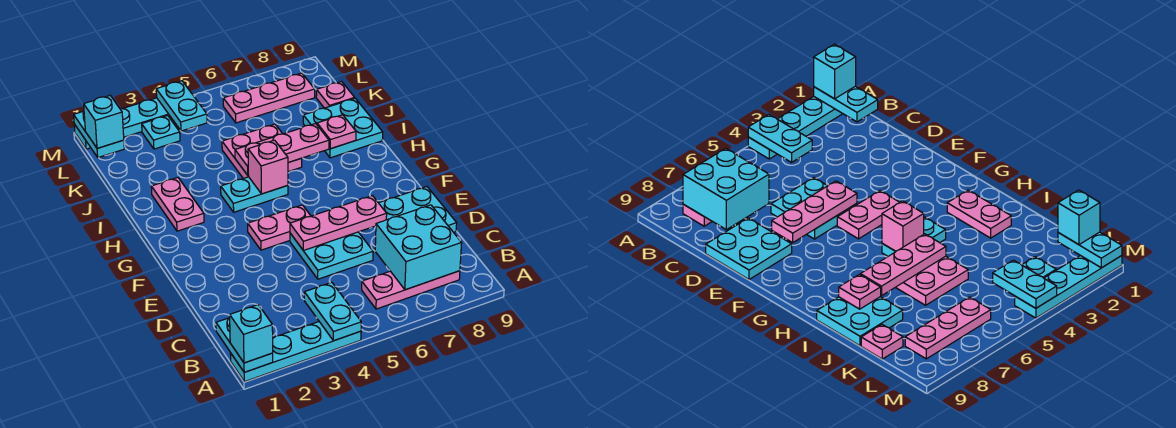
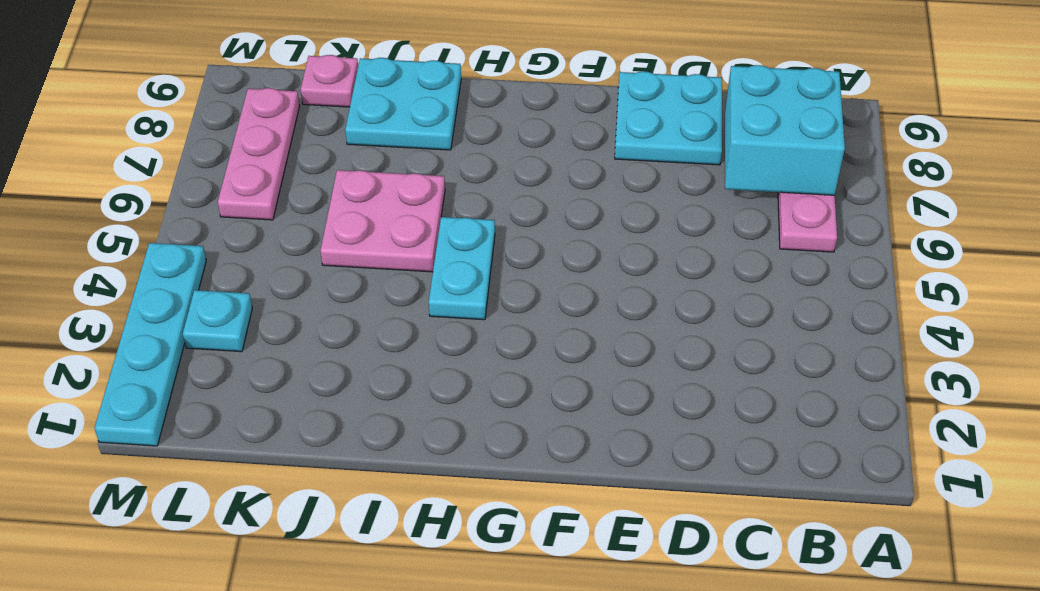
none -> cyan 1x4 plate [230,322,361,382]
none -> cyan 2x2 plate [290,232,373,279]
none -> pink 1x2 plate [248,205,311,250]

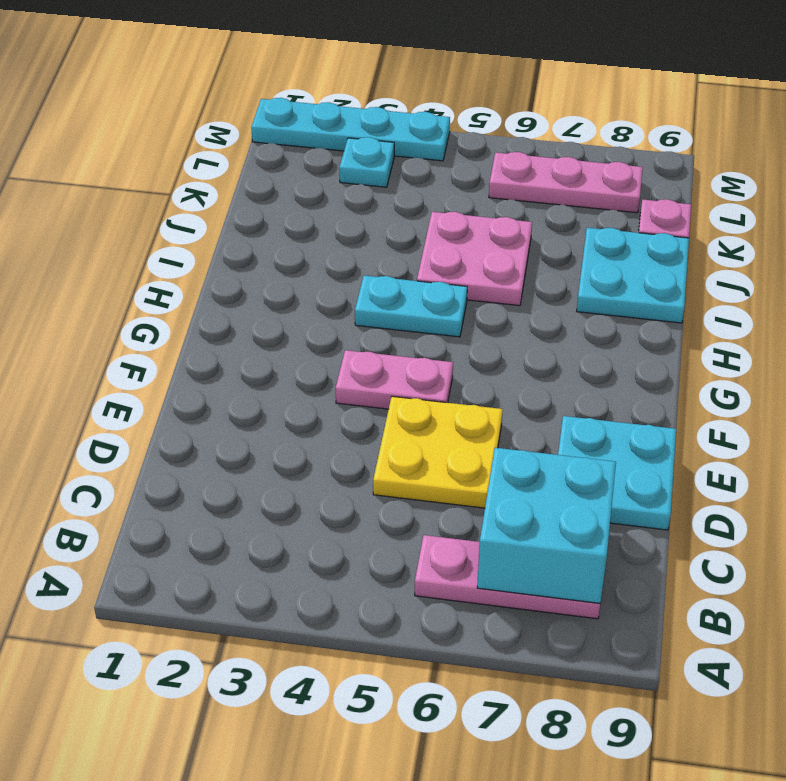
yellow 2x2 plate [373,396,503,508] -> cyan 2x2 plate [290,232,373,279]
none -> cyan 1x4 plate [230,322,361,382]
none -> pink 1x2 plate [151,178,204,231]
none -> cyan 1x2 plate [216,318,273,372]

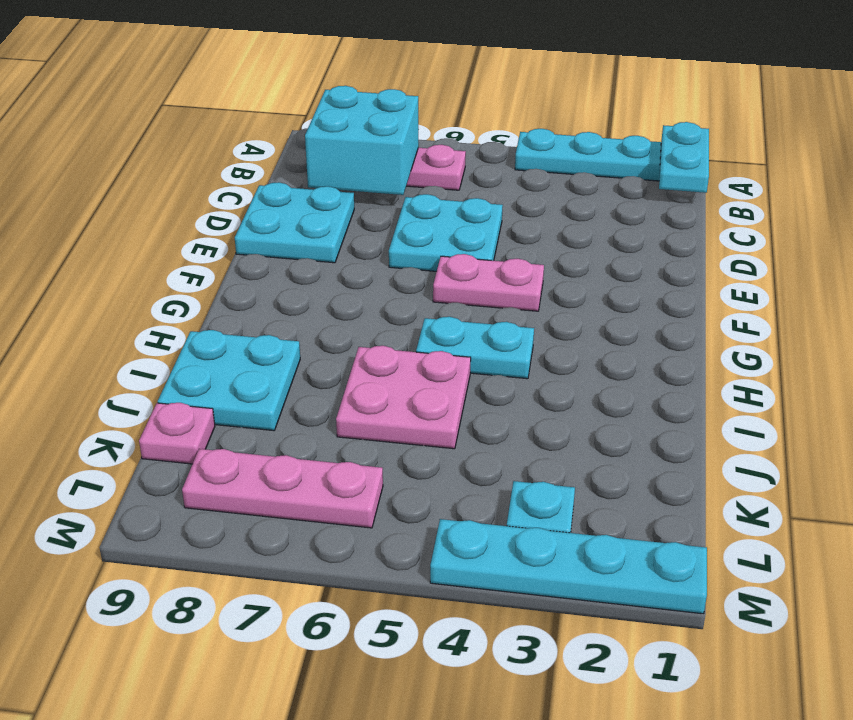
none -> pink 1x2 plate [151,178,204,231]
none -> cyan 1x2 plate [304,282,361,341]
none -> pink 1x3 plate [290,196,387,250]

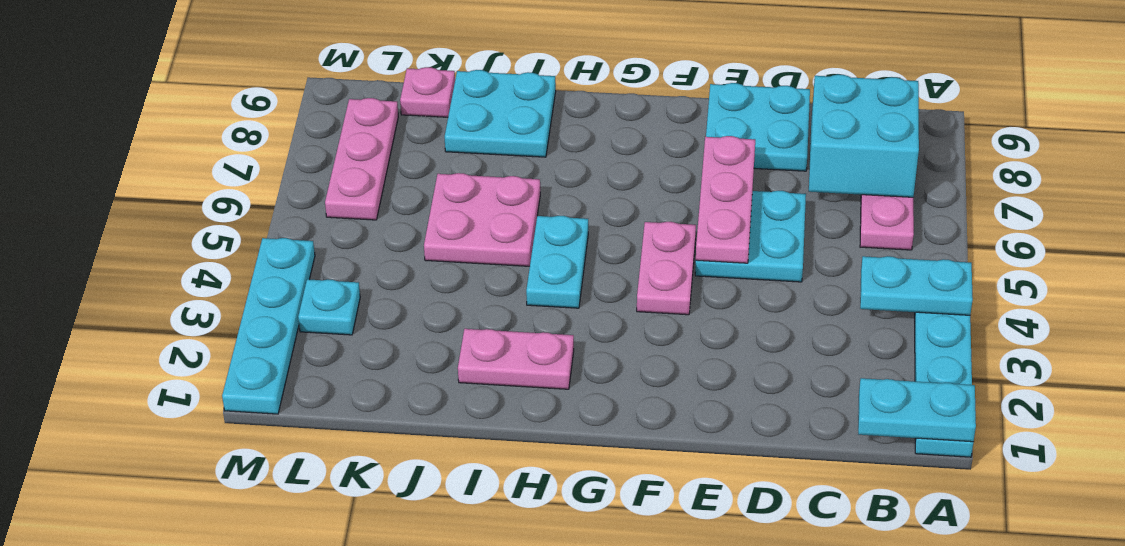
none -> pink 1x1 brick [248,140,288,194]
none -> pink 1x3 plate [235,124,329,176]
none -> pink 1x1 plate [317,115,356,149]

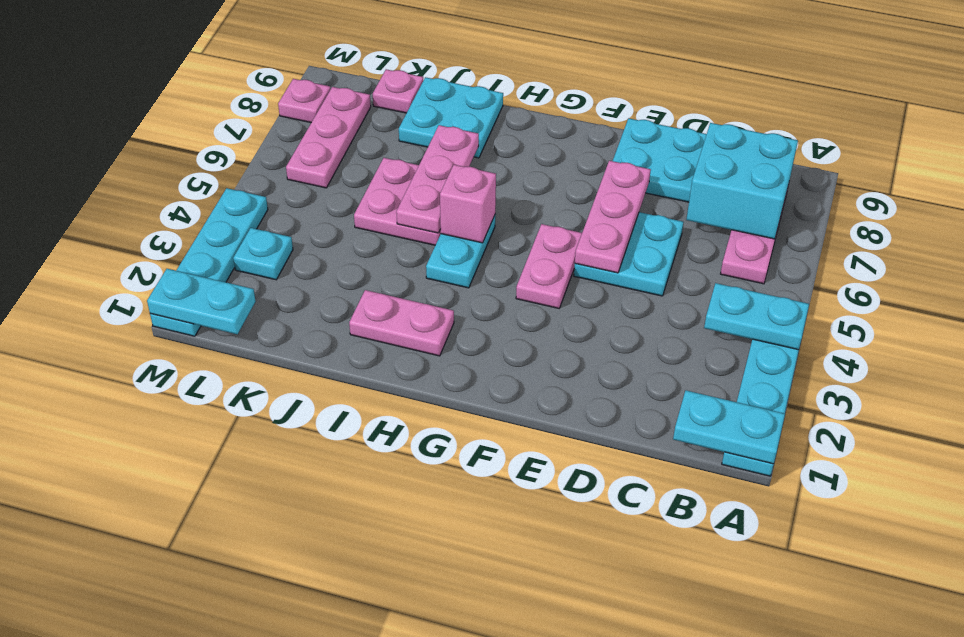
pink 1x1 plate [278,79,331,123] -> pink 1x1 plate moved to [317,115,356,149]
none -> cyan 1x2 plate [156,81,207,131]
none -> cyan 1x1 brick [230,305,273,363]
none -> cyan 1x1 brick [84,96,124,148]

